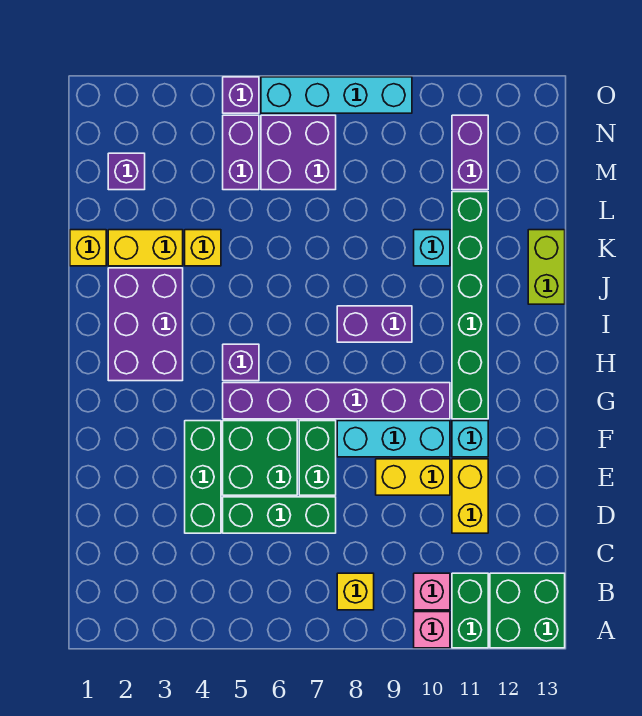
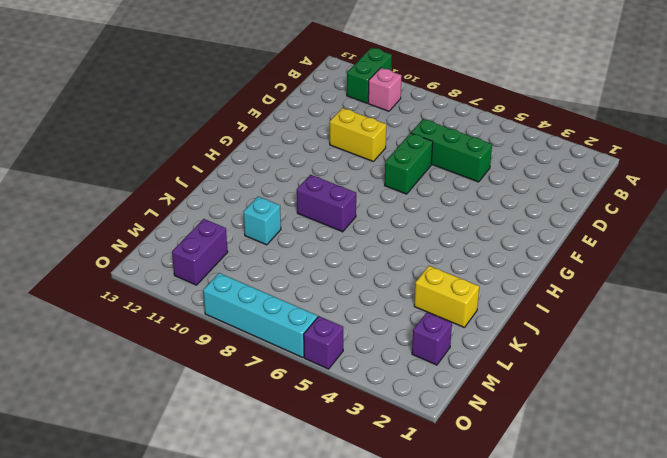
none -> pink 1x1 brick [414,612,450,648]
none -> green 2x2 brick [490,573,565,648]
none -> yellow 1x1 brick [337,573,374,610]

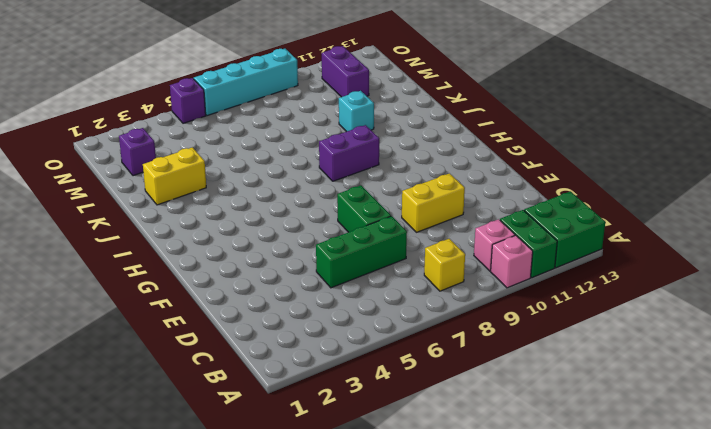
none -> green 1x3 brick [185,421,221,533]
none -> yellow 1x2 brick [452,459,488,533]
none -> green 2x2 brick [223,421,297,495]

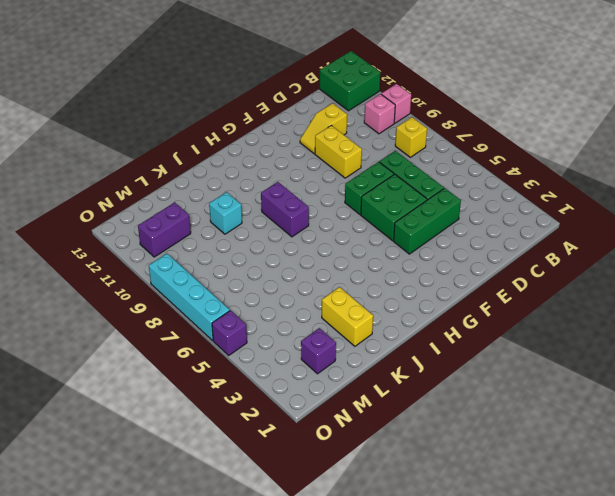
yellow 1x2 slope [300,103,347,154] -> yellow 1x2 brick [452,459,488,533]
none -> green 1x2 brick [452,573,488,648]
none -> cyan 1x3 brick [337,421,450,457]
none -> cyan 1x1 brick [452,421,488,457]

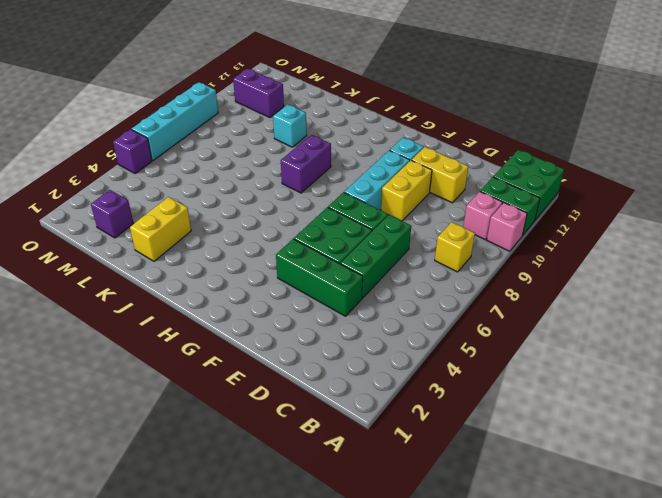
none -> purple 1x6 brick [223,383,450,419]
none -> green 1x6 brick [452,192,488,419]
none -> purple 2x3 brick [108,268,183,381]

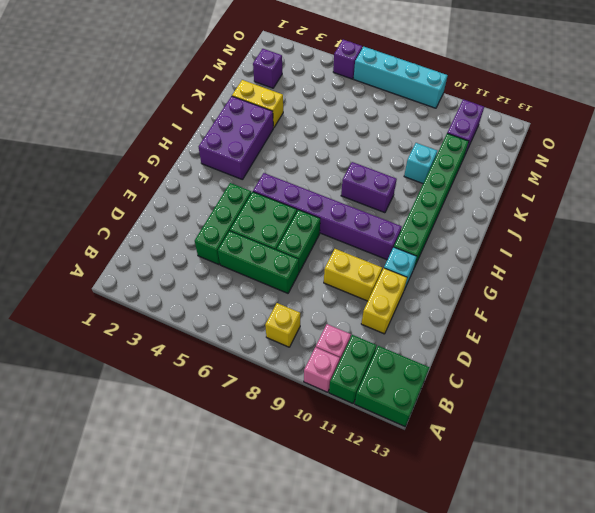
none -> cyan 1x3 brick [337,421,450,457]
none -> purple 1x1 brick [223,344,259,381]
none -> lime 1x2 brick [528,230,565,304]

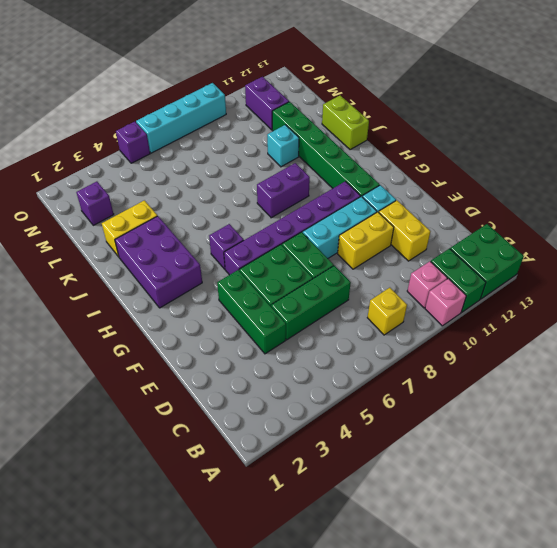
none -> yellow 1x1 brick [70,230,106,266]
none -> yellow 1x1 brick [185,230,221,266]
none -> purple 1x2 brick [223,115,259,190]

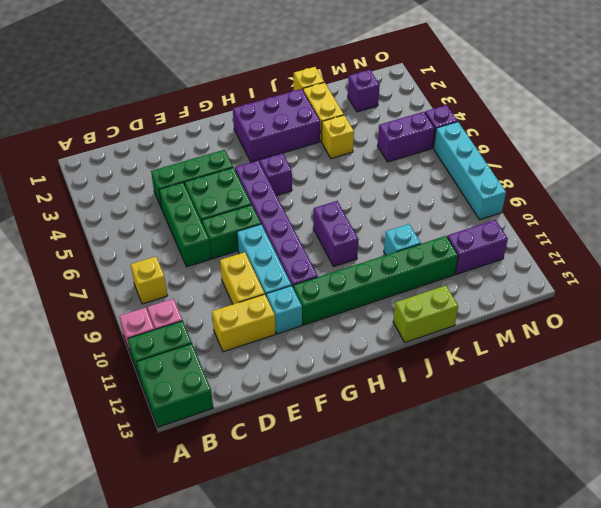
none -> purple 2x2 brick [261,115,336,190]

